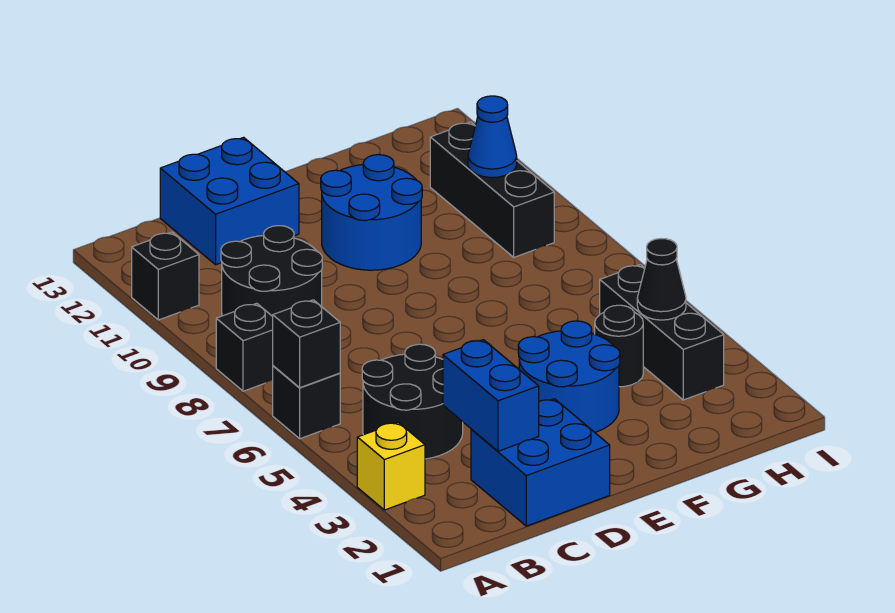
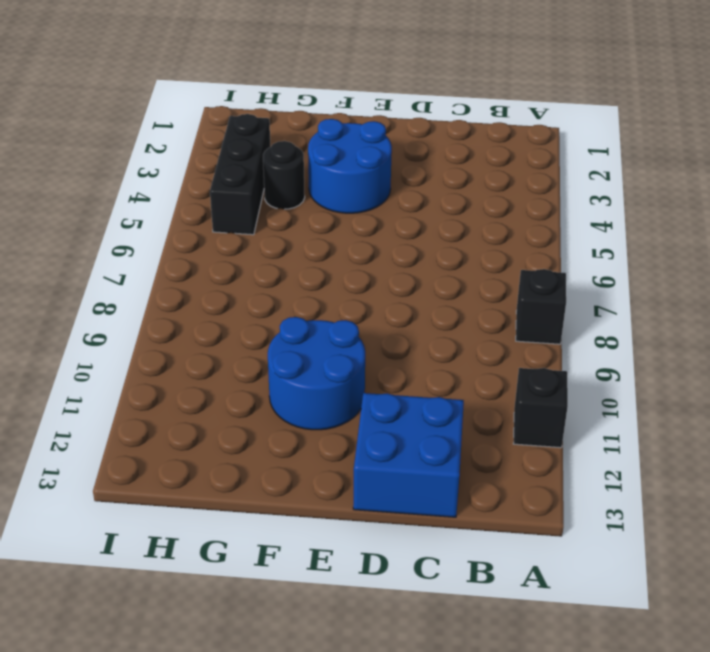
none -> yellow 1x1 brick [357,422,425,510]
none -> black 1x1 brick [273,366,340,439]
none -> black 2x2 round brick [362,344,463,459]

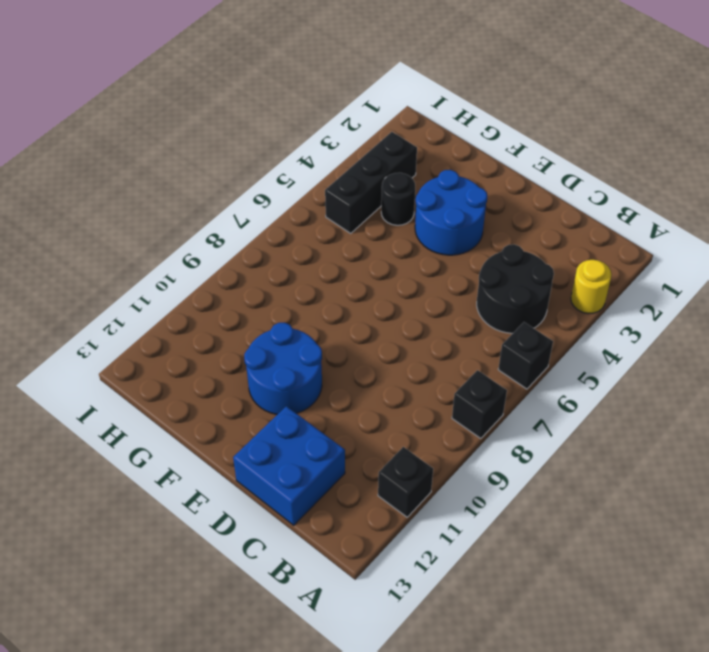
yellow 1x1 round brick [571,260,612,314] -> yellow 1x1 brick [357,422,425,510]
none -> black 2x2 round brick [221,226,322,316]
none -> blue 2x2 brick [471,399,610,526]
none -> black 1x3 brick [430,122,554,257]

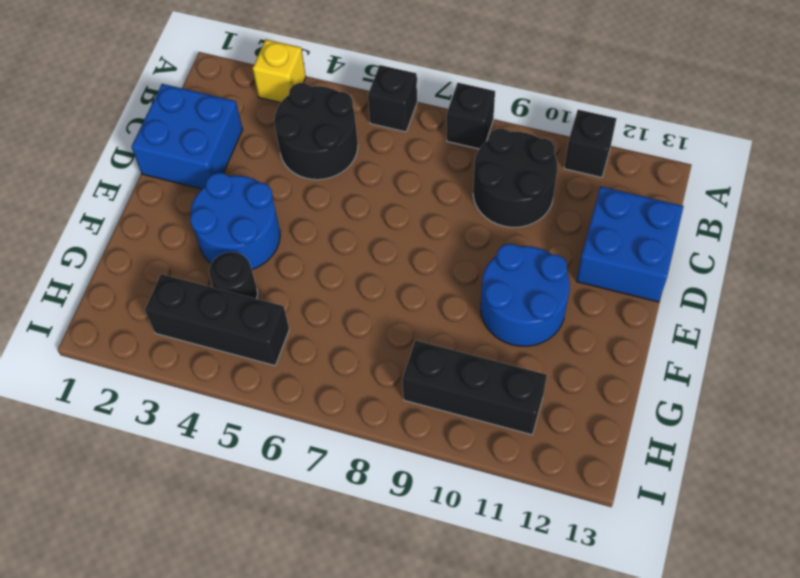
none -> black 1x1 brick [273,300,340,388]
none -> blue 1x2 brick [443,340,539,451]
none -> black 1x1 cone [637,239,686,320]

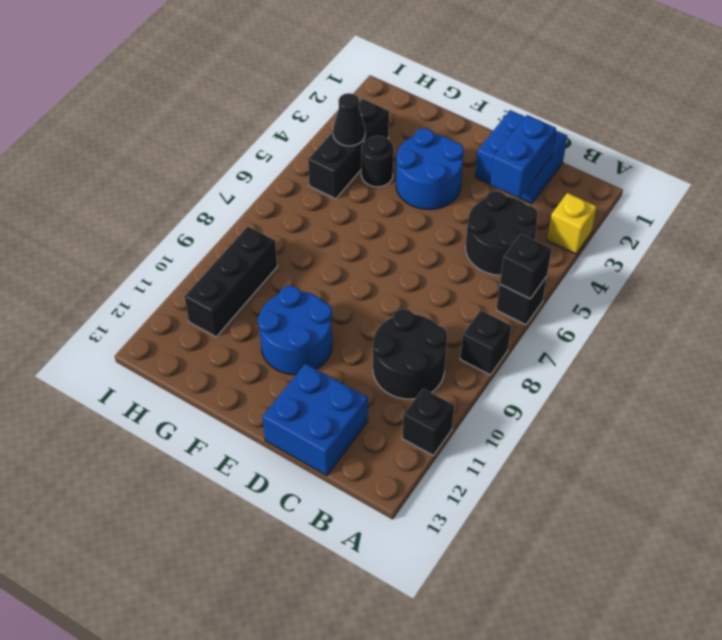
none -> blue 1x1 cone [468,96,517,178]

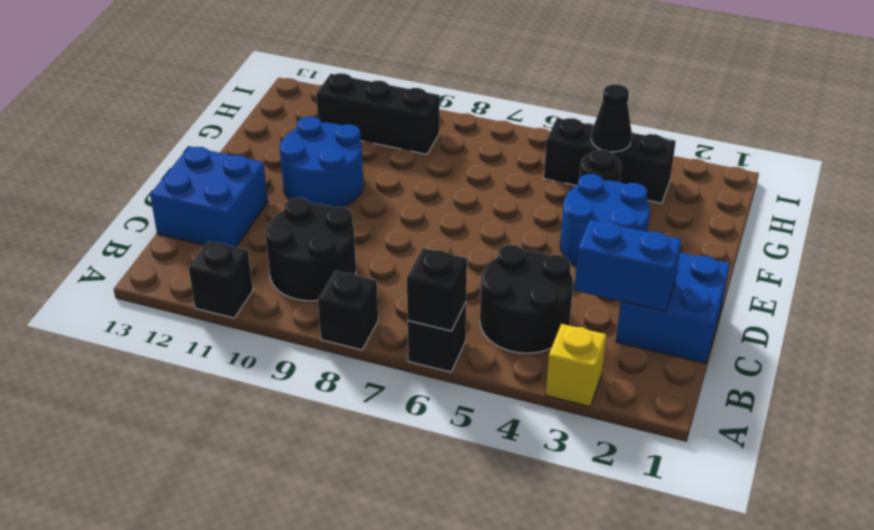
none -> blue 1x1 cone [468,96,517,178]

